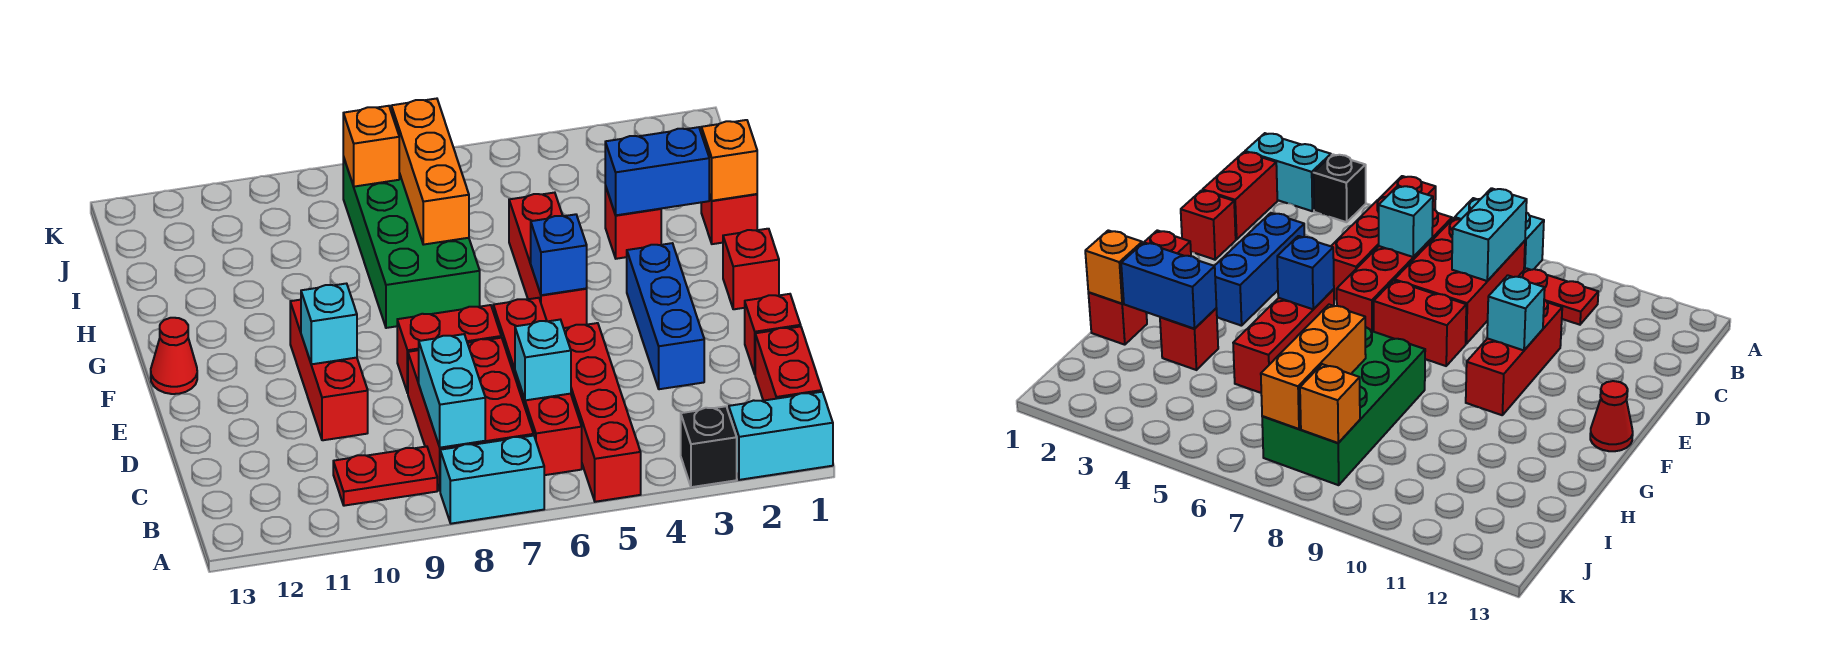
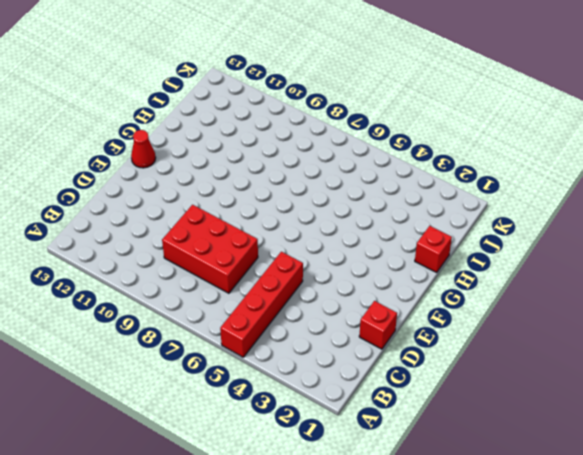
red 2x3 brick [162,205,258,293] -> red 2x3 brick turned to [408,338,534,490]
none -> cyan 1x2 brick [729,392,833,480]
none -> black 1x1 brick [681,406,737,487]
none -> cyan 1x2 brick [440,436,544,524]

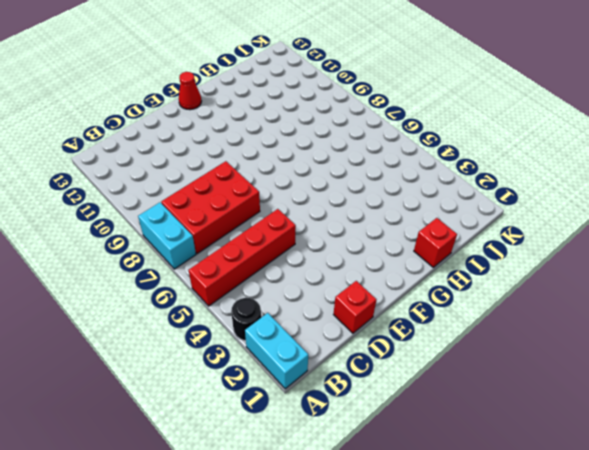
black 1x1 round brick [231,298,261,341] -> black 1x1 brick [681,406,737,487]
none -> red 1x2 brick [755,326,822,401]
none -> red 1x4 brick [493,298,582,475]
none -> red 1x2 plate [333,446,437,506]

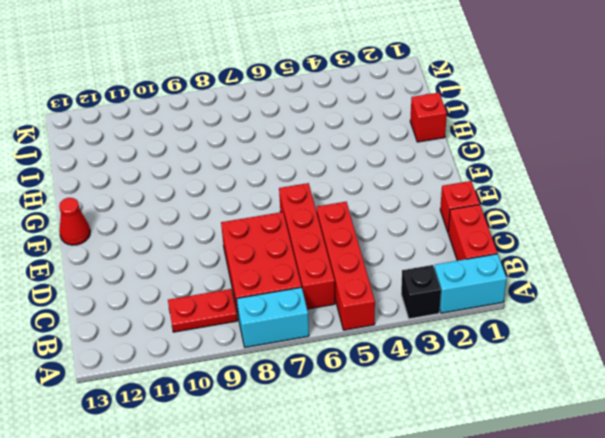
none -> blue 1x3 brick [627,243,704,389]
none -> red 1x3 brick [290,300,368,440]
none -> red 1x2 brick [397,305,501,393]

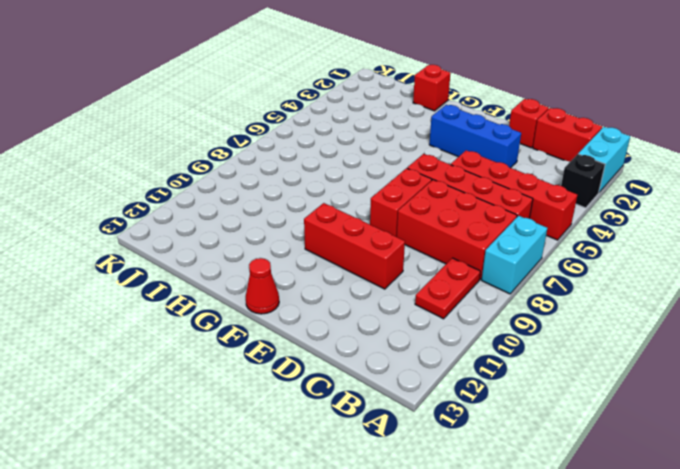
none -> red 1x1 brick [723,229,779,309]
none -> red 1x3 brick [509,193,587,328]
none -> green 2x4 brick [343,157,480,328]

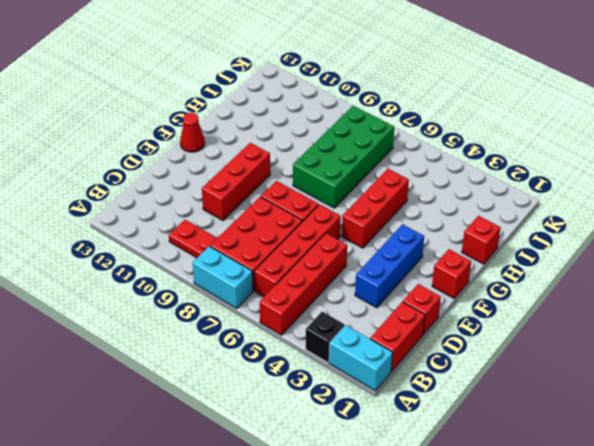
none -> red 1x1 brick [605,186,661,259]
none -> cyan 1x2 brick [419,334,485,448]
none -> cyan 1x1 brick [515,320,571,400]

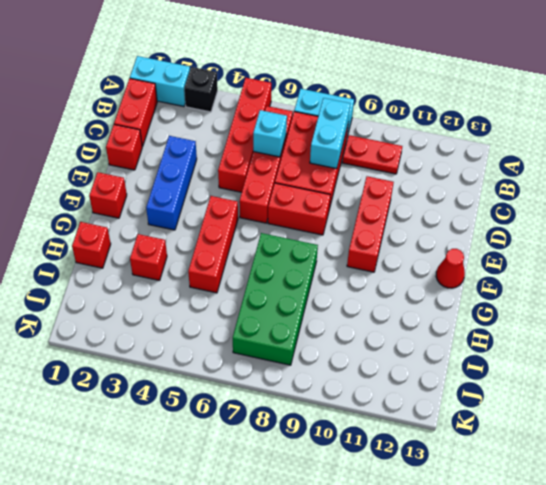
none -> cyan 1x1 brick [301,284,357,364]
none -> blue 1x1 brick [531,214,587,295]
none -> orange 1x1 brick [701,120,757,201]

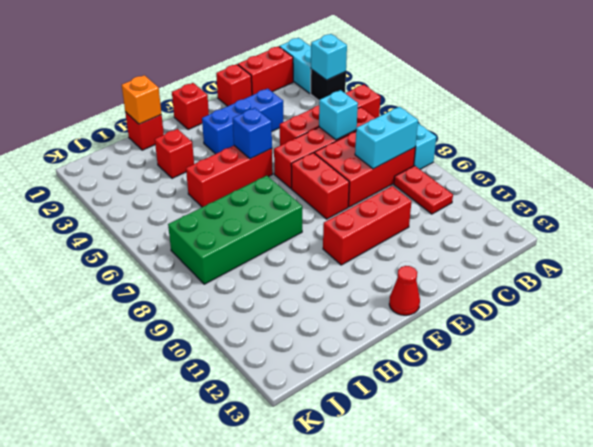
cyan 1x1 brick [311,34,347,80] -> cyan 1x1 brick moved to [301,284,357,364]
none -> blue 1x2 brick [605,127,709,215]
none -> orange 1x3 brick [391,99,469,245]
none -> orange 1x1 brick [343,106,399,187]

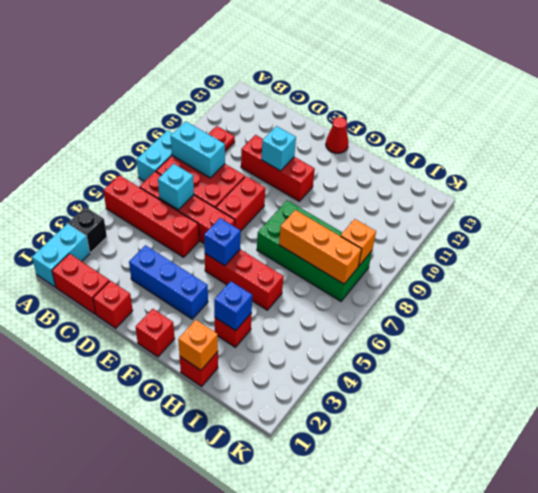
blue 1x1 brick [214,281,252,331] -> blue 1x2 brick [605,127,709,215]

